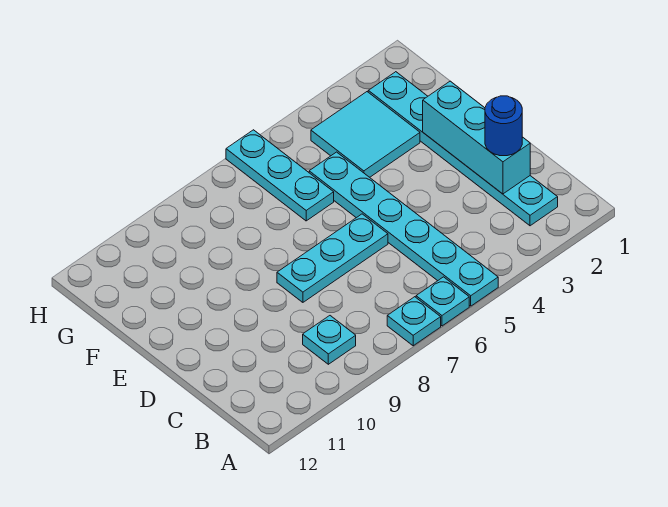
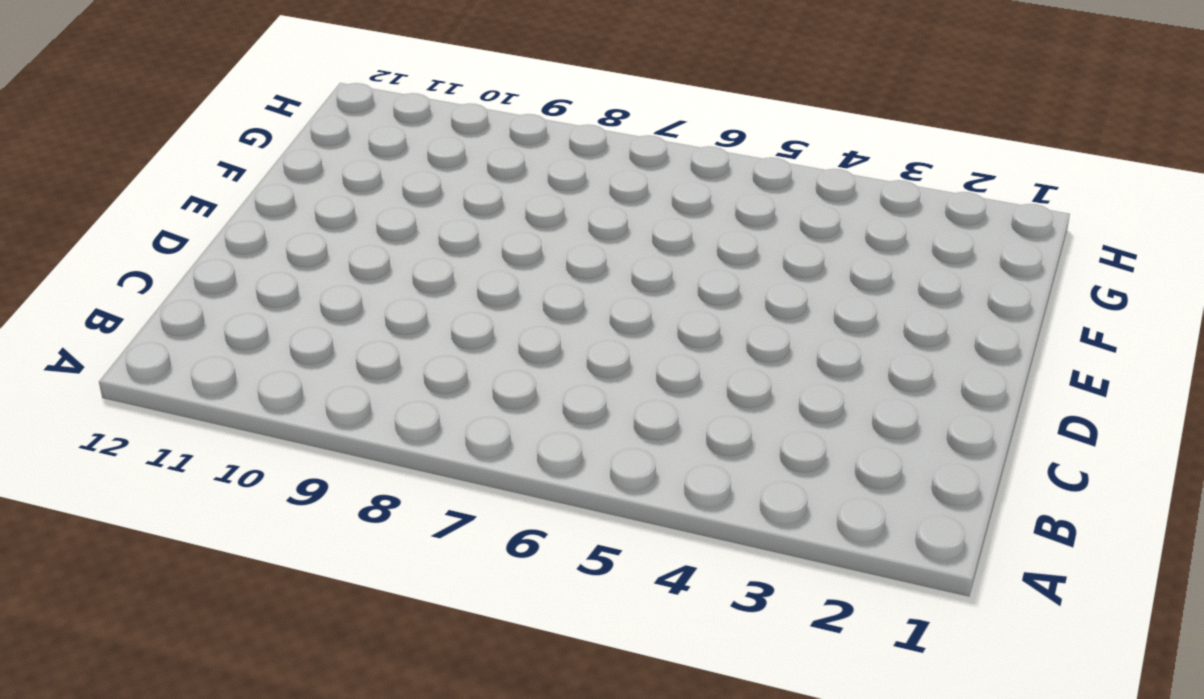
none -> cyan 1x6 plate [309,152,498,306]
none -> cyan 1x1 plate [416,277,469,326]

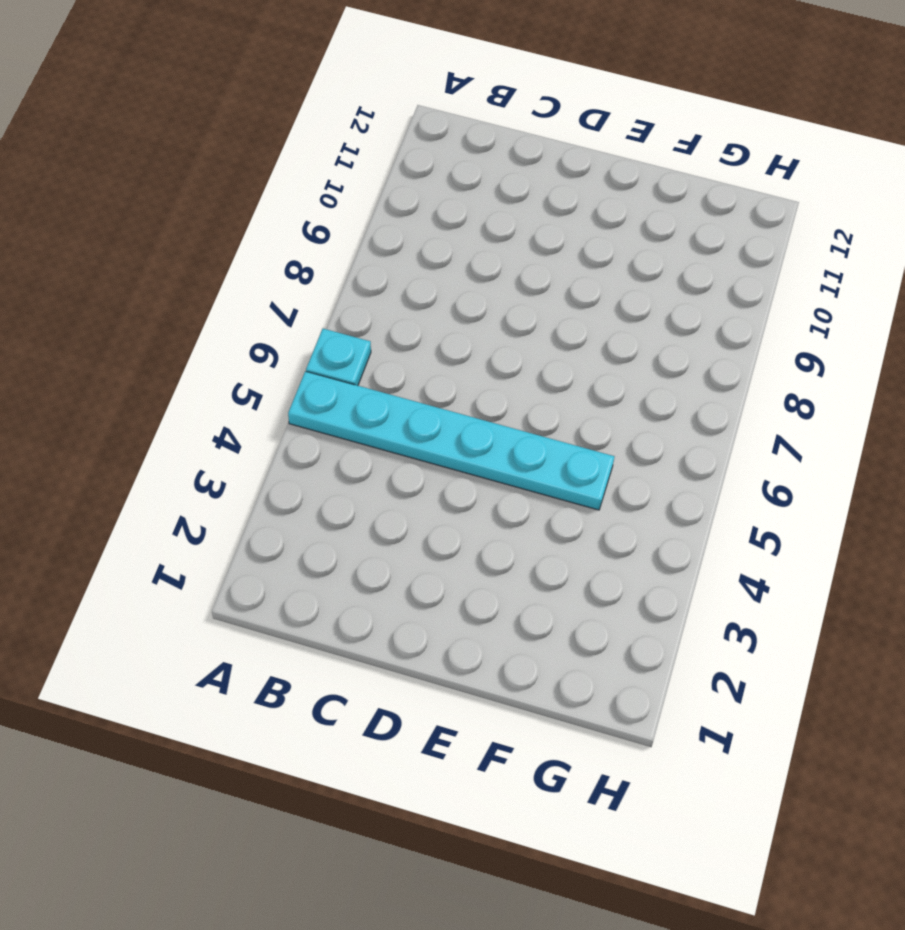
none -> cyan 1x1 plate [387,297,441,346]
none -> cyan 1x6 plate [368,72,558,226]

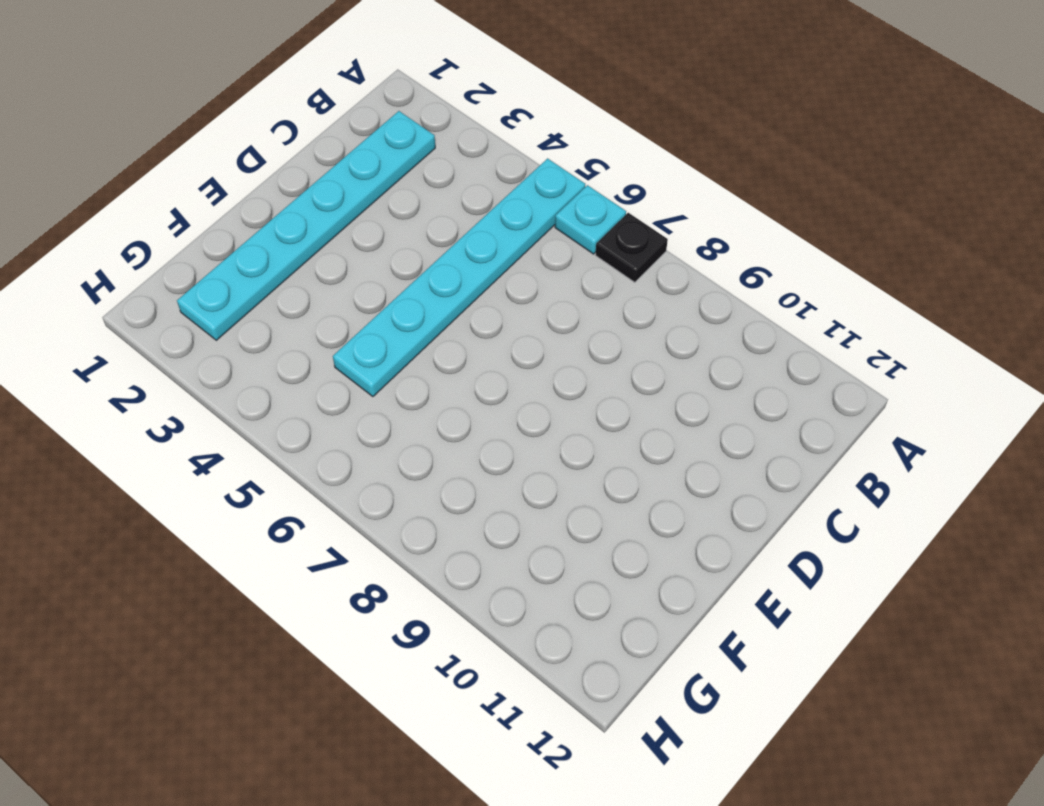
black 1x1 plate [596,213,668,282] -> cyan 1x1 plate [387,297,441,346]
none -> cyan 1x1 plate [303,316,356,364]
none -> cyan 1x3 plate [277,214,388,302]

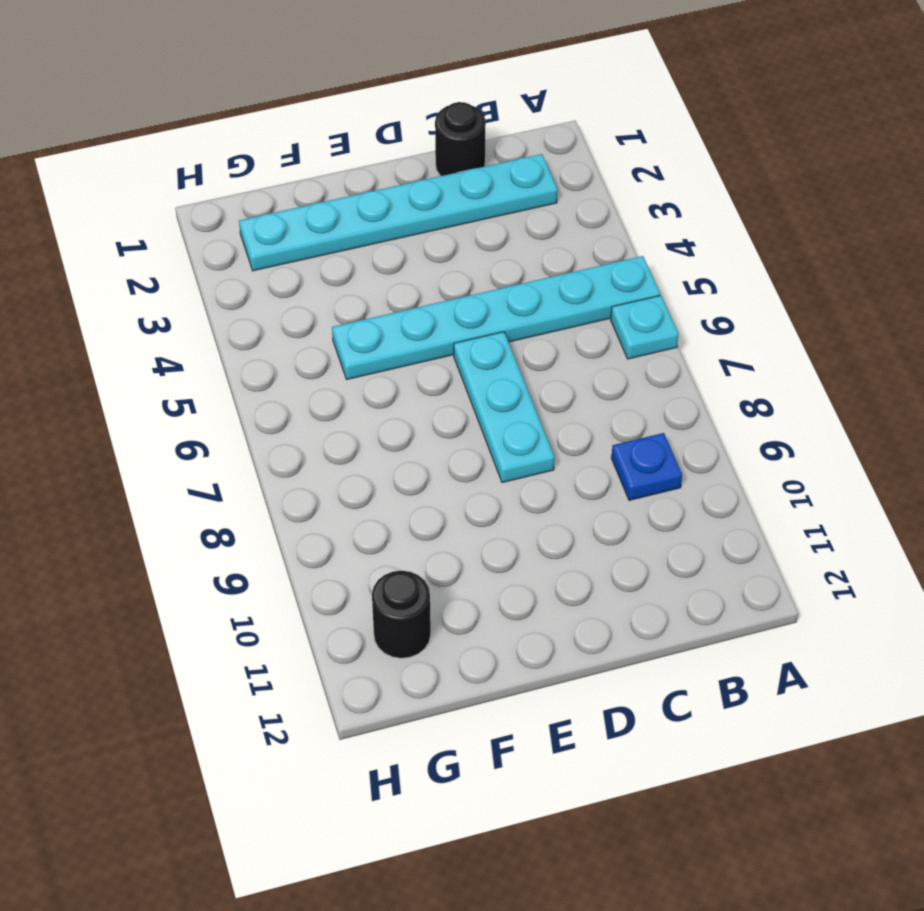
blue 1x1 plate [611,433,682,500] -> cyan 1x1 plate [303,316,356,364]
black 1x1 round brick [435,102,486,176] -> none
black 1x1 round brick [372,571,431,658] -> none
none -> cyan 1x1 plate [387,297,441,346]
none -> cyan 2x2 tile [311,92,420,177]

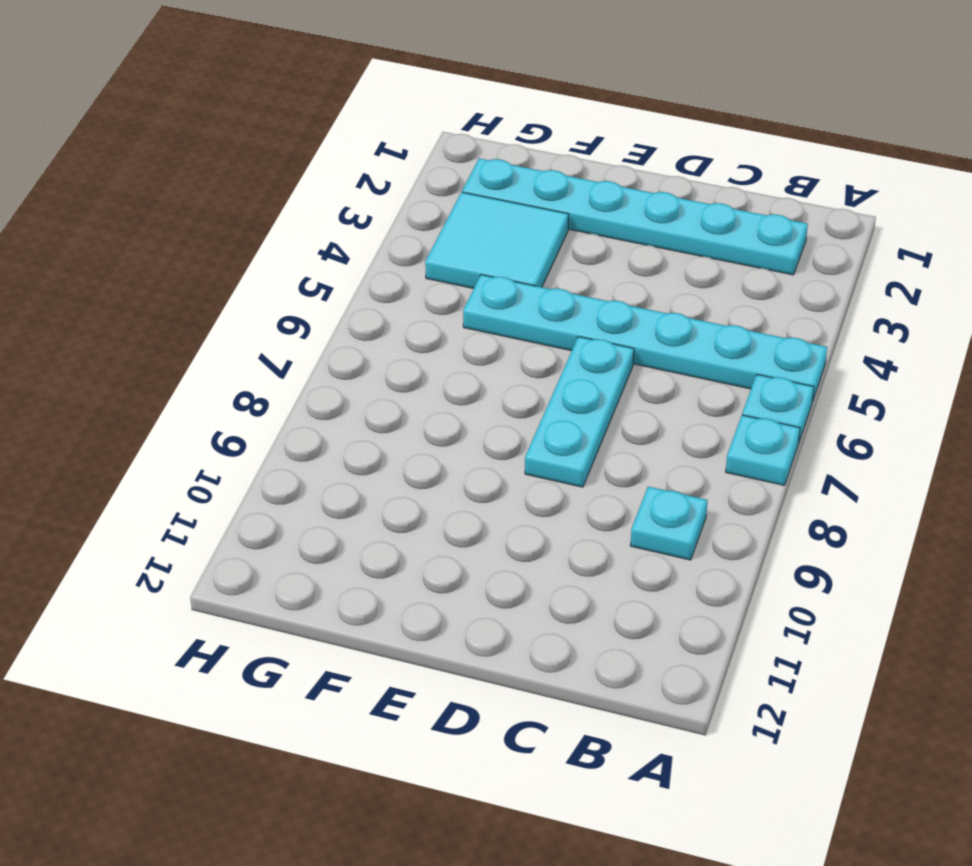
none -> cyan 1x3 plate [226,130,334,221]
none -> cyan 1x3 brick [423,81,530,194]

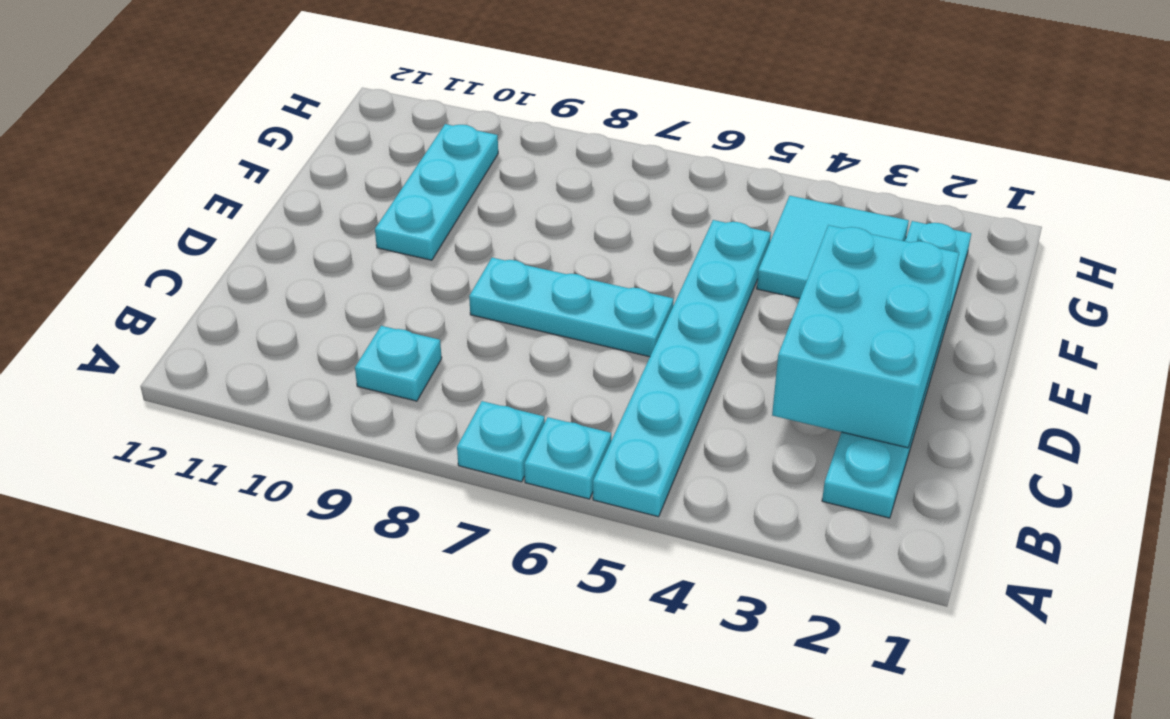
cyan 2x3 brick [772,225,959,448] -> cyan 1x3 brick [423,81,530,194]
cyan 1x3 plate [375,124,498,260] -> cyan 1x3 plate moved to [226,130,334,221]
none -> blue 1x1 round brick [485,96,522,156]

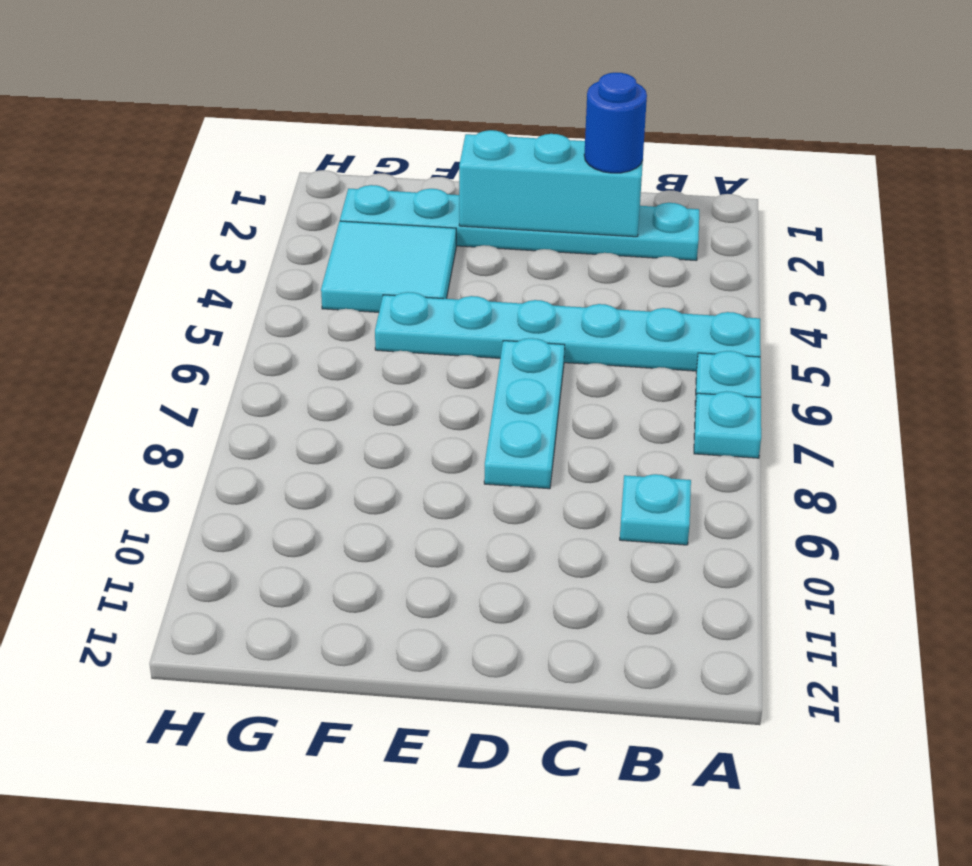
none -> cyan 1x3 plate [226,130,334,221]

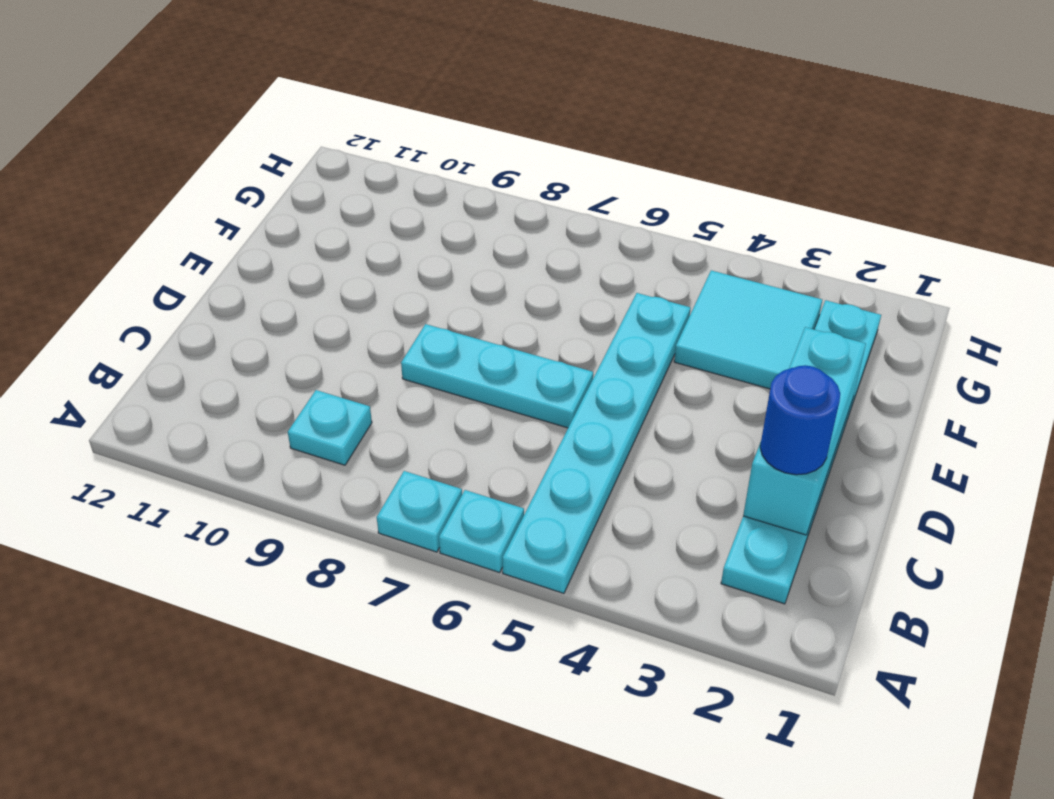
none -> cyan 1x3 plate [226,130,334,221]

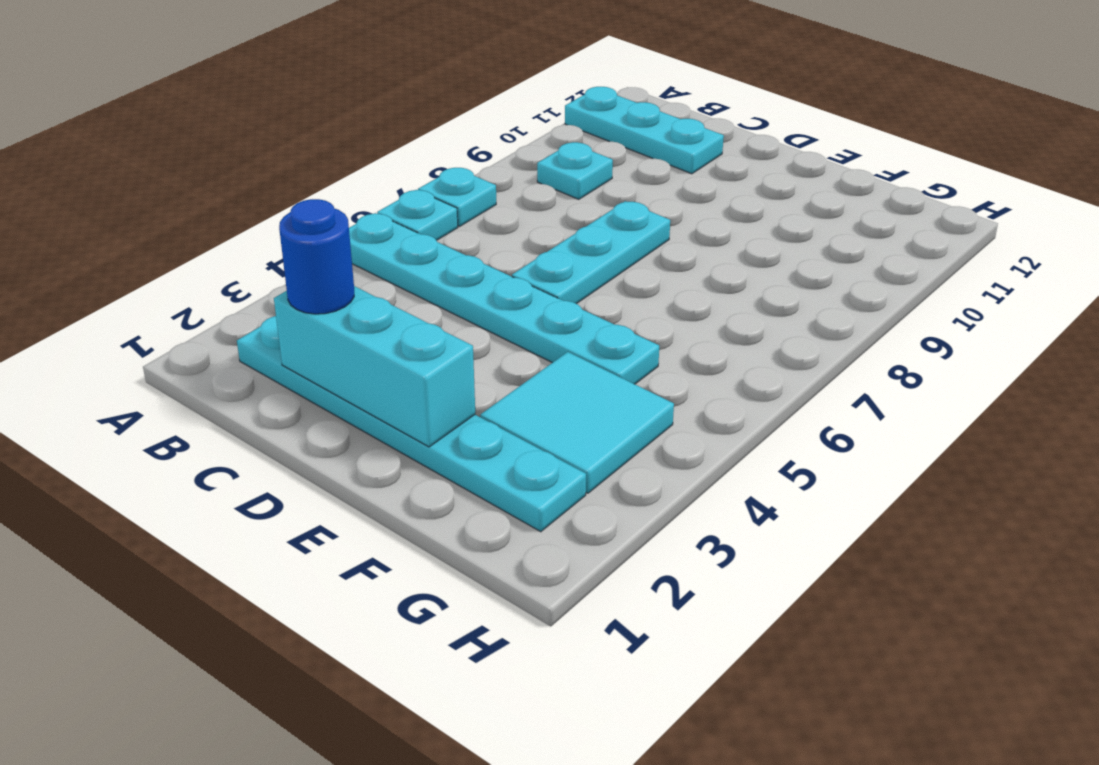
cyan 1x3 plate [565,87,724,174] -> cyan 1x3 plate moved to [226,130,334,221]

